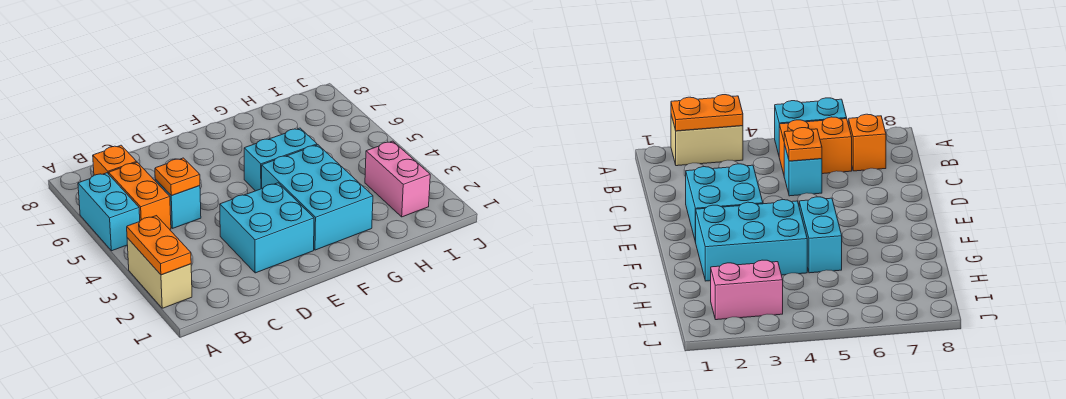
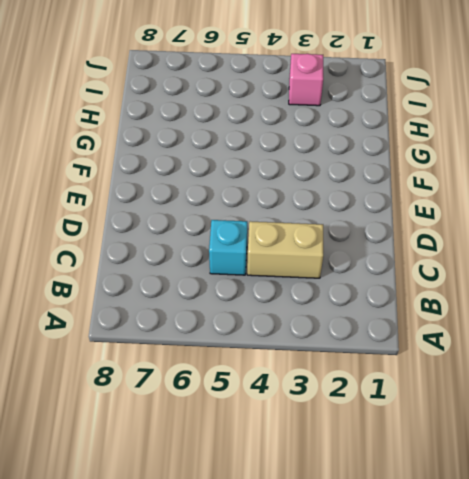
tan 1x2 brick [247,221,323,278] -> tan 1x2 brick moved to [127,238,192,308]
pink 1x1 brick [289,54,323,106] -> pink 1x2 brick [365,141,430,217]
none -> cyan 1x2 brick [78,173,140,251]
none -> orange 1x2 brick [109,162,171,229]

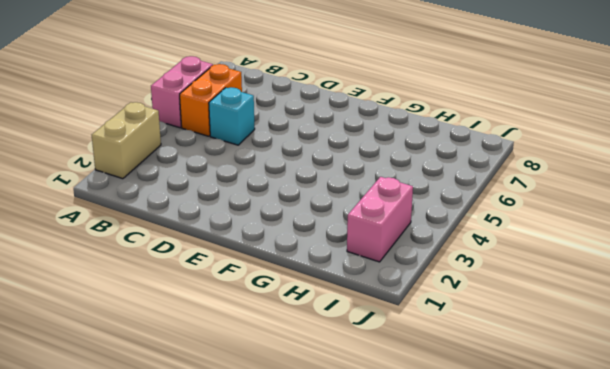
pink 1x2 brick [151,56,213,128] -> cyan 1x2 brick [78,173,140,251]
none -> orange 1x1 brick [93,145,137,175]
none -> cyan 2x2 brick [220,183,314,273]

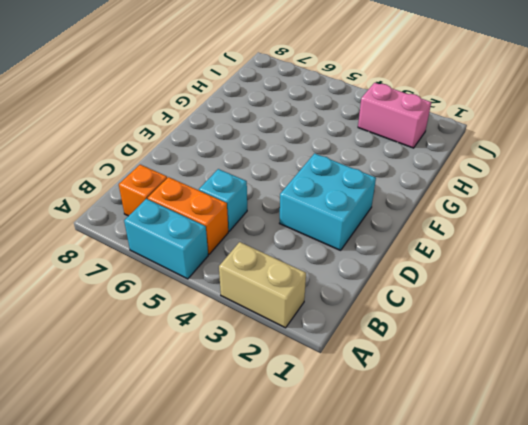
none -> cyan 2x3 brick [262,145,373,250]
none -> cyan 1x2 brick [244,128,317,191]

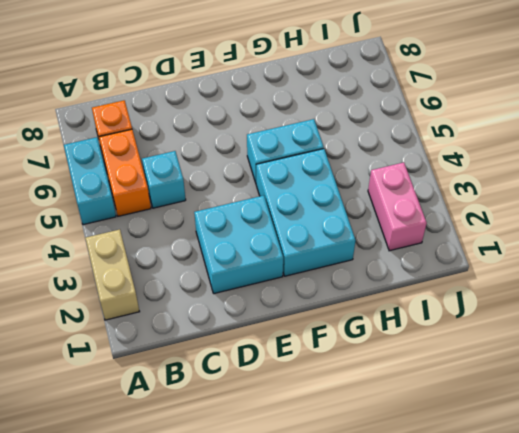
none -> orange 1x2 plate [127,216,191,275]
none -> orange 1x1 plate [155,158,200,196]

